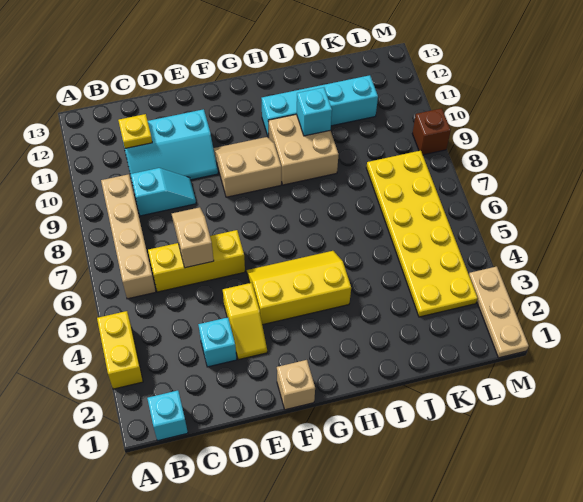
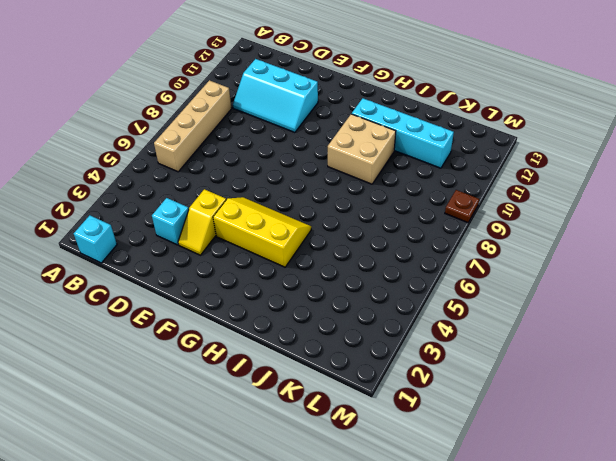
brown 1x1 plate [445,190,479,223] -> brown 1x1 brick [412,108,451,155]
none -> yellow 1x2 brick [97,311,143,389]
none -> yellow 1x3 brick [148,230,245,292]
none -> cyan 1x2 slope [130,168,196,216]

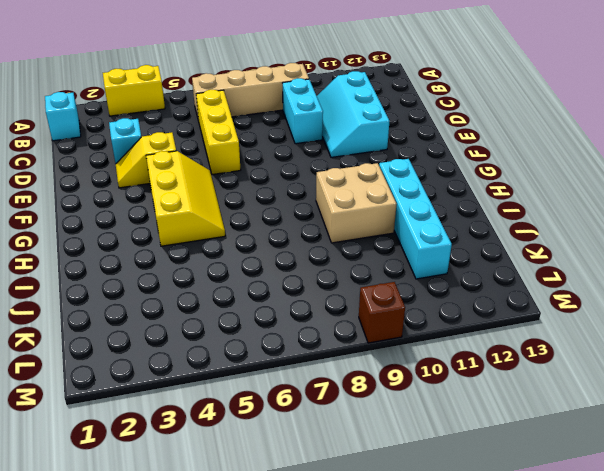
cyan 1x2 brick [283,78,323,144] -> cyan 1x2 slope [130,168,196,216]
none -> tan 1x1 brick [277,360,315,410]
none -> tan 2x2 slope [214,137,281,197]
none -> yellow 2x6 plate [366,151,478,317]

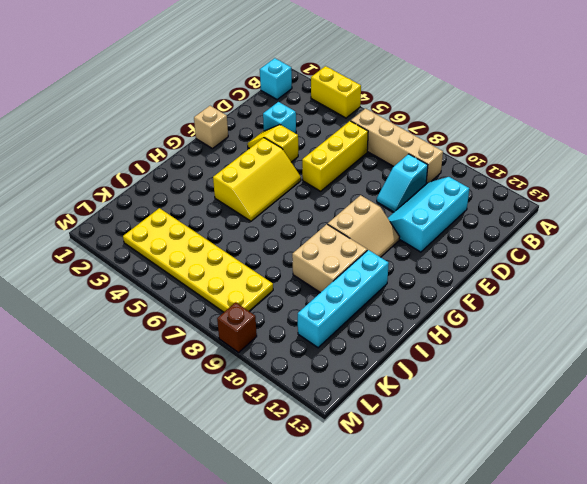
none -> tan 1x3 plate [469,266,529,358]
none -> yellow 1x1 plate [118,114,152,148]
none -> tan 1x2 slope [172,207,214,268]

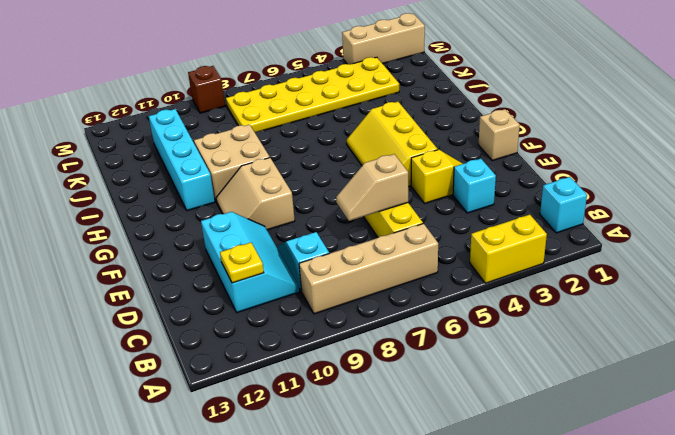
tan 1x3 brick [342,13,425,65] -> tan 1x3 plate [469,266,529,358]
none -> cyan 1x1 brick [297,88,332,136]

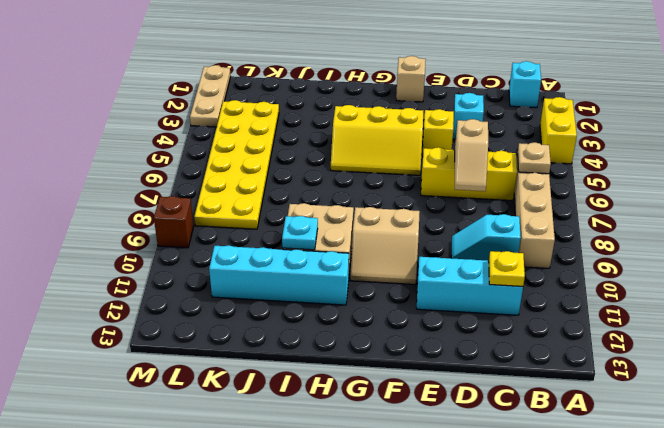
tan 1x1 plate [518,142,551,174] -> none
cyan 1x1 plate [282,216,318,250] -> cyan 1x1 brick [297,88,332,136]

